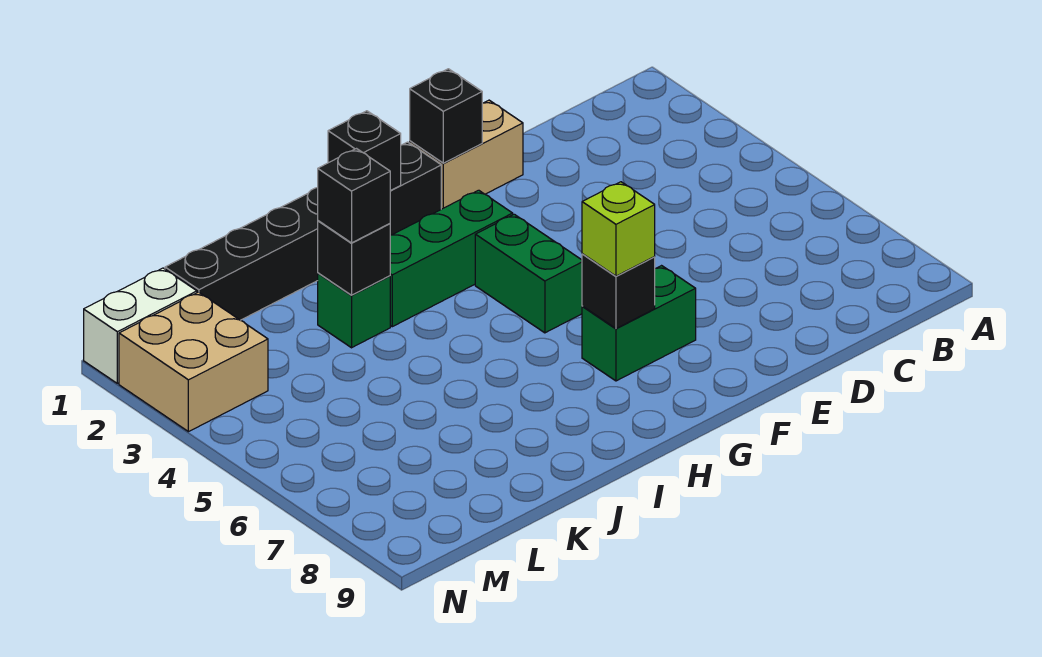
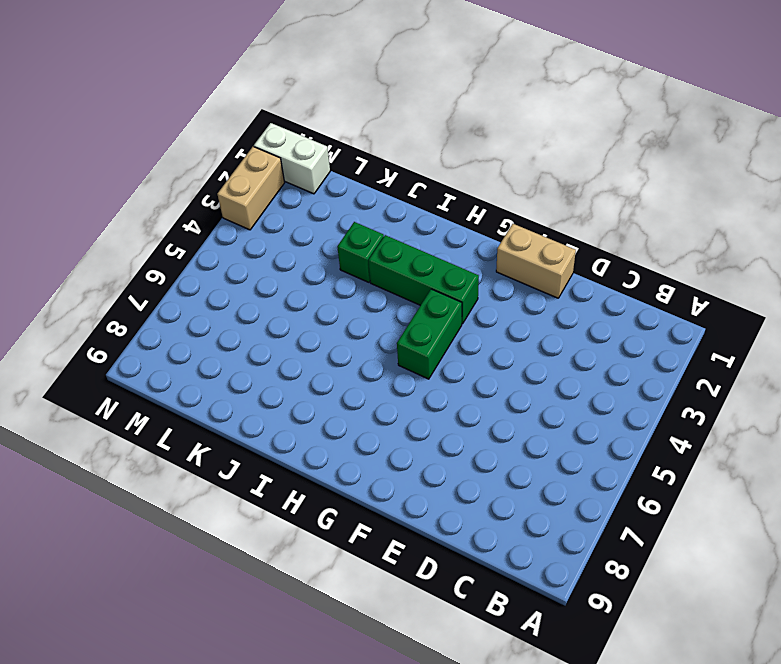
tan 1x2 brick [217,147,285,230] -> tan 2x2 brick [119,292,268,432]
none -> green 1x2 brick [582,266,696,381]
none -> black 1x6 brick [165,142,441,320]
none -> black 1x1 brick [410,69,482,163]

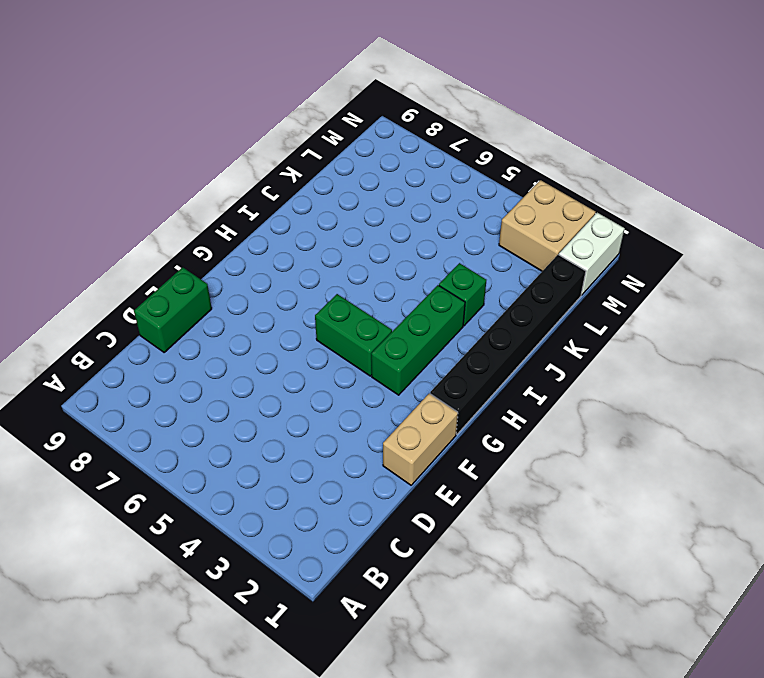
green 1x2 brick [134,267,212,353] -> green 1x2 brick moved to [582,266,696,381]
none -> black 1x1 brick [410,69,482,163]
none -> black 1x1 brick [582,254,655,328]
none -> black 1x1 brick [328,111,401,191]

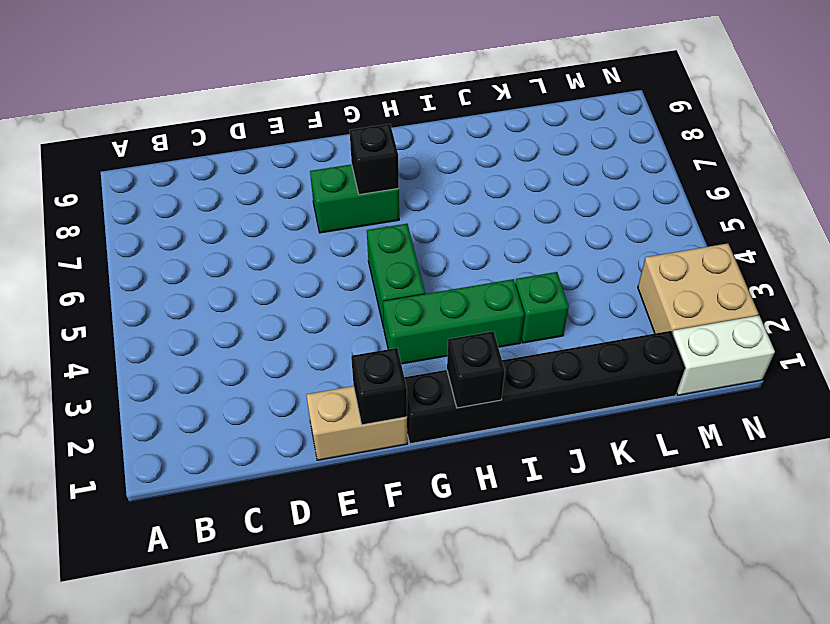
none -> black 1x1 brick [318,221,390,295]
none -> lime 1x1 brick [582,182,655,276]
none -> black 1x1 brick [318,149,390,243]

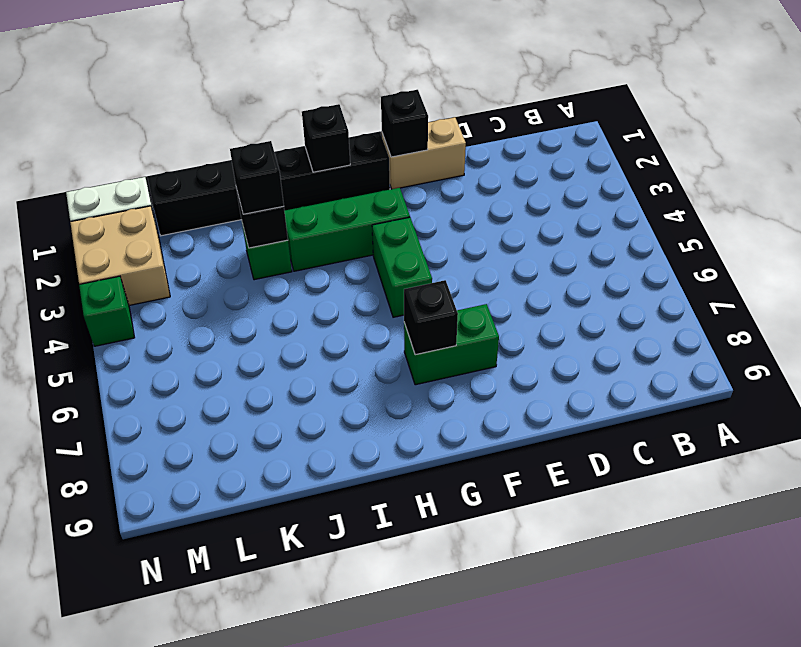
green 1x1 brick [79,276,134,346] -> none
none -> lime 1x1 brick [582,182,655,276]

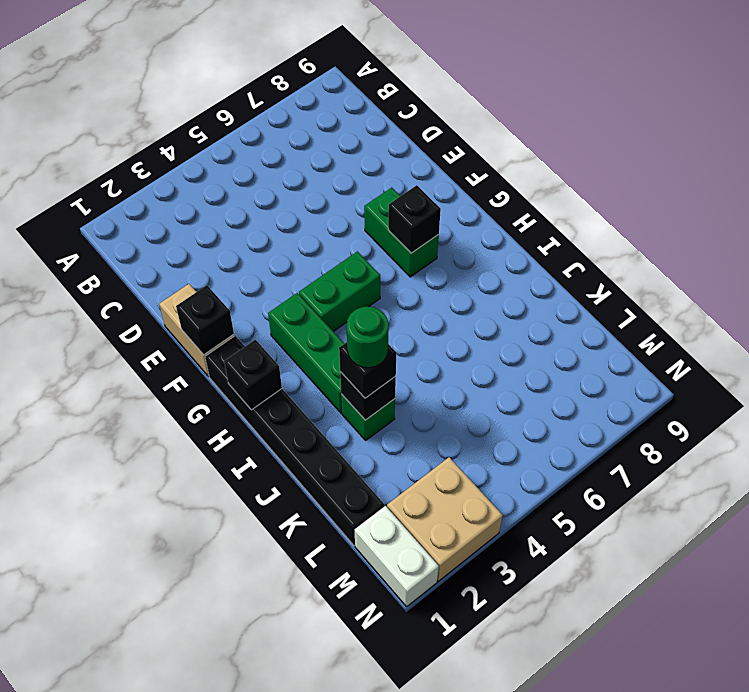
green 1x1 round brick [346,306,389,368] -> none
none -> lime 1x1 brick [582,182,655,276]

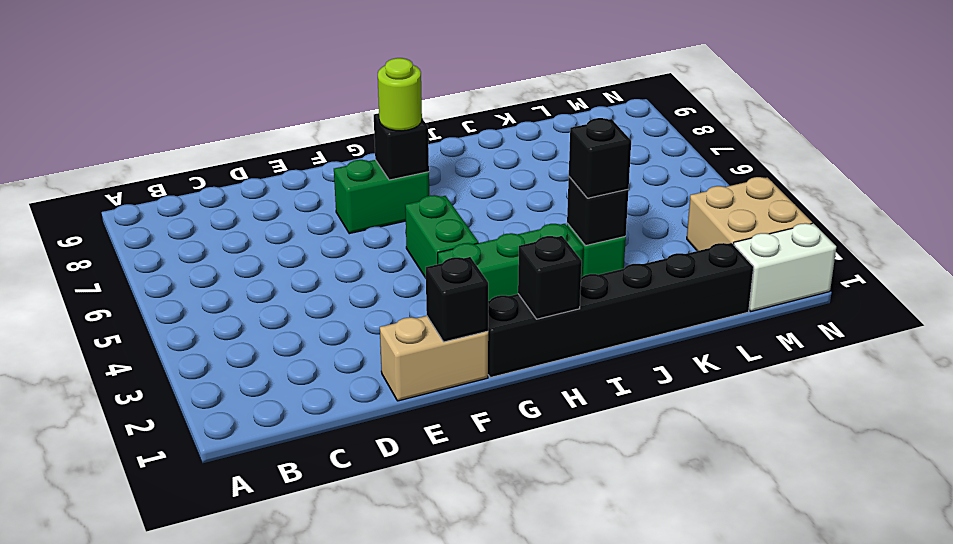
lime 1x1 round brick [378,58,422,131] -> lime 1x1 brick [582,182,655,276]

